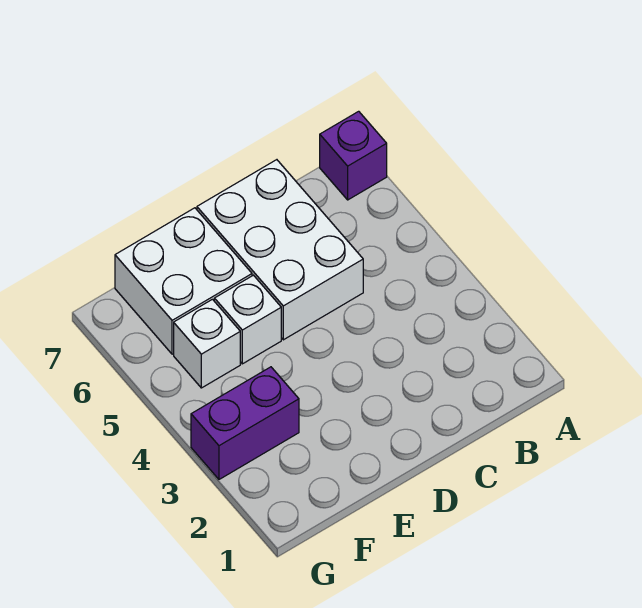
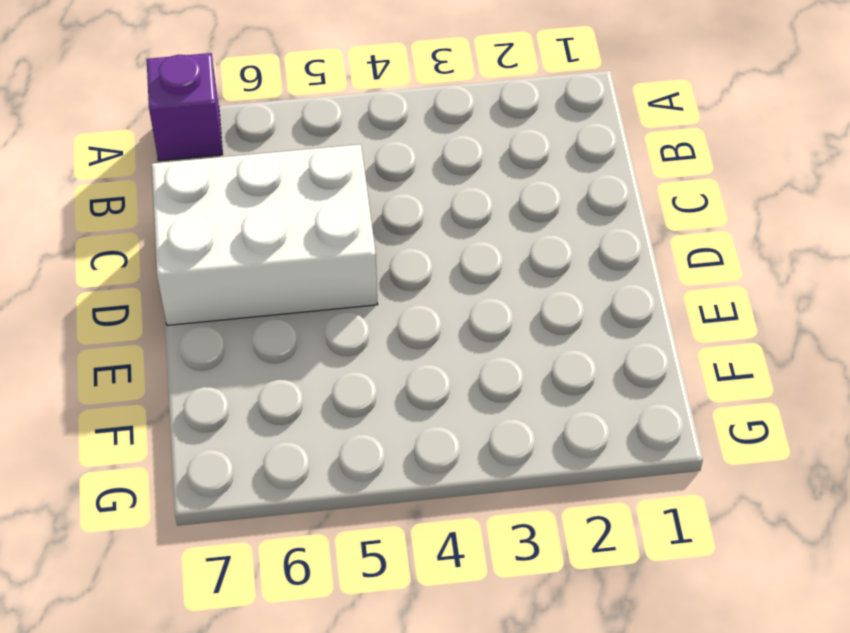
none -> white 1x1 brick [214,275,281,364]
none -> white 2x2 brick [115,208,252,354]

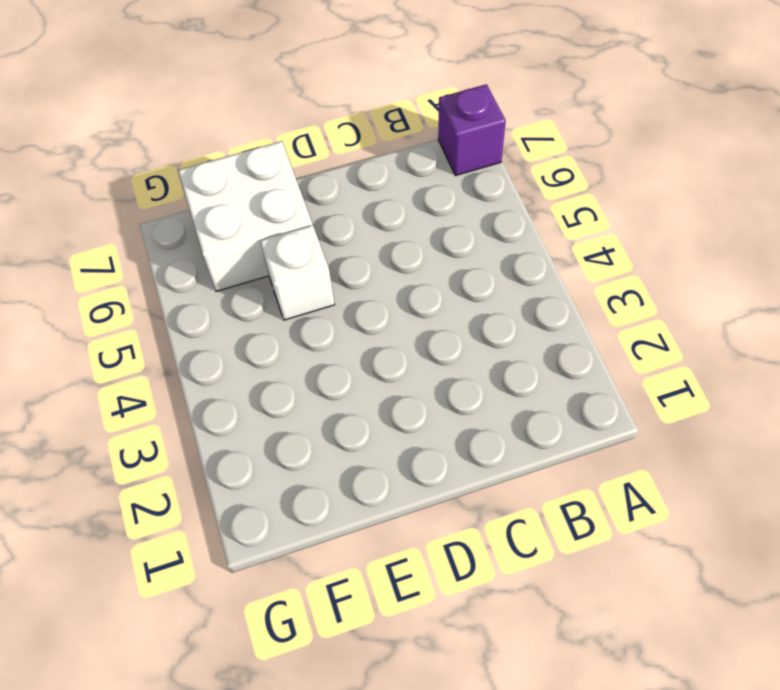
none -> white 2x3 brick [197,160,363,340]
none -> purple 1x2 brick [191,367,299,479]

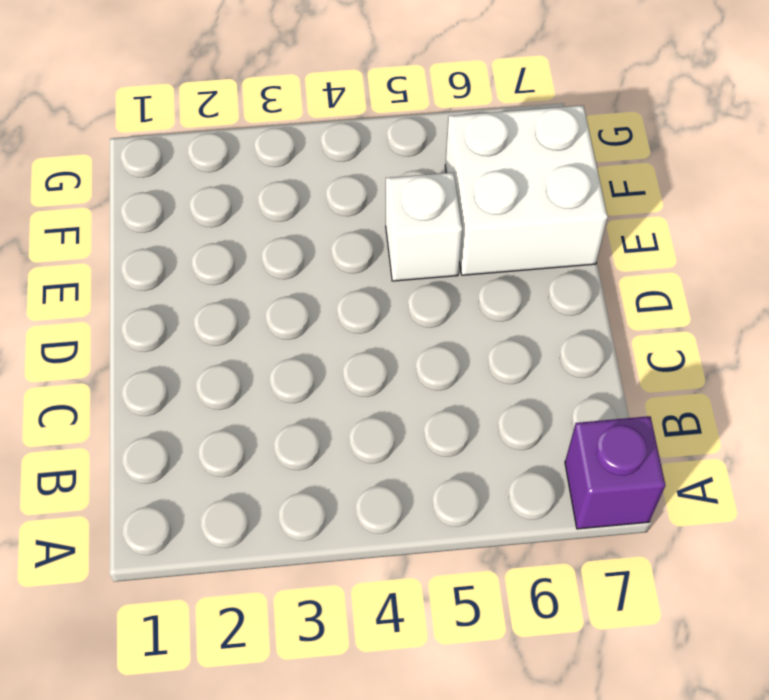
none -> white 2x3 brick [197,160,363,340]
none -> purple 1x2 brick [191,367,299,479]

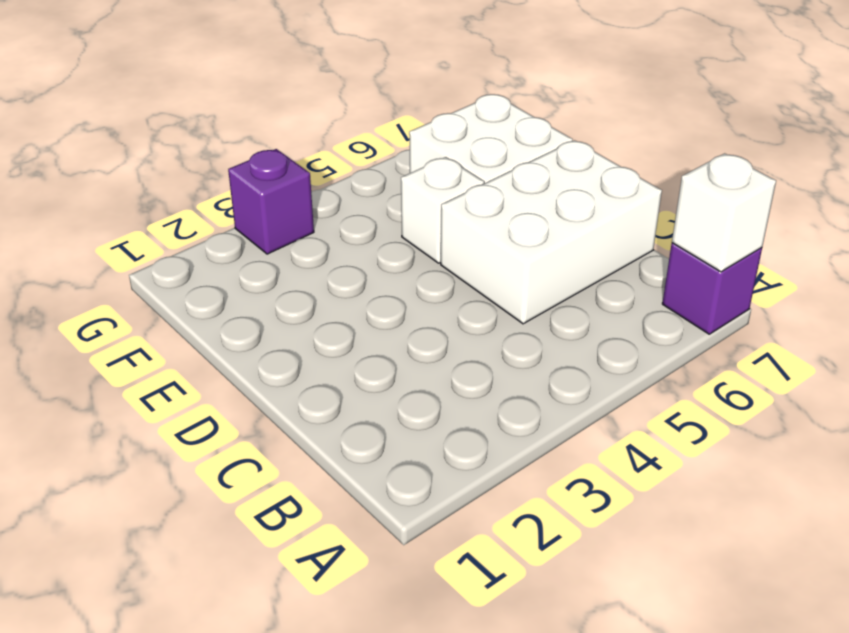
white 1x1 brick [672,153,776,272] -> white 1x1 brick moved to [174,299,240,388]
purple 1x1 brick [228,149,314,254] -> purple 1x2 brick [191,367,299,479]

